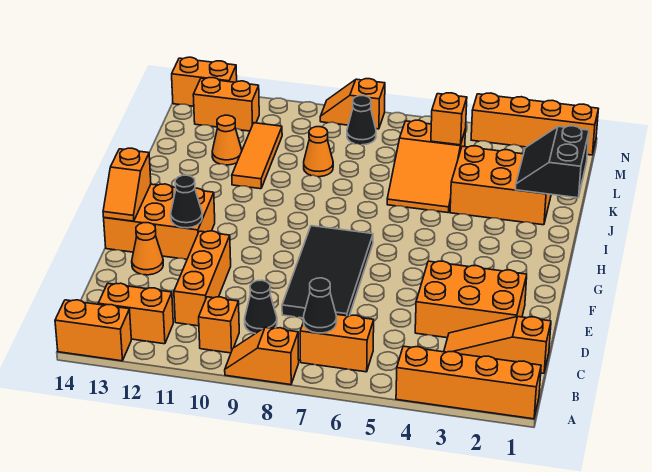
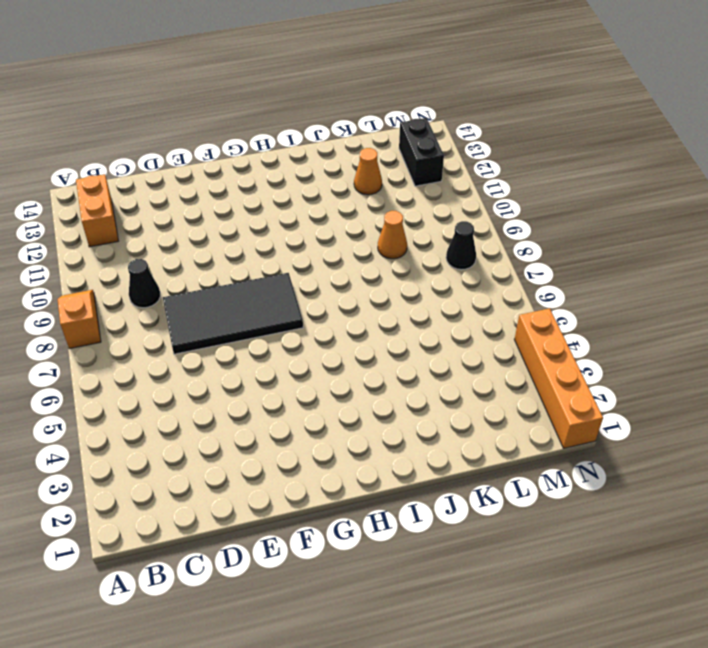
black 1x2 brick [399,118,444,186] -> orange 1x2 brick [193,78,259,131]
none -> orange 1x4 brick [396,346,541,419]
none -> orange 1x2 brick [55,300,131,361]
none -> orange 1x2 brick [300,314,374,372]

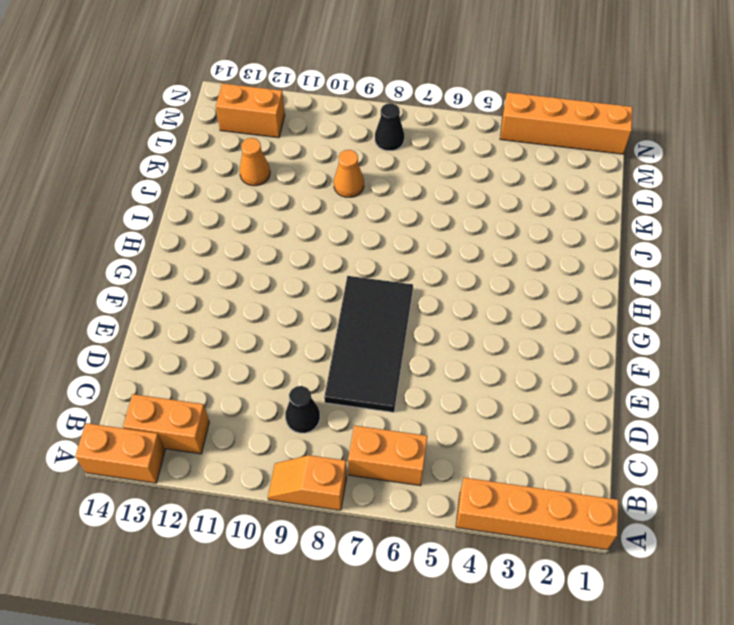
none -> orange 1x1 brick [199,297,239,353]
none -> orange 1x3 slope [444,317,551,373]
none -> orange 1x3 brick [174,231,231,326]

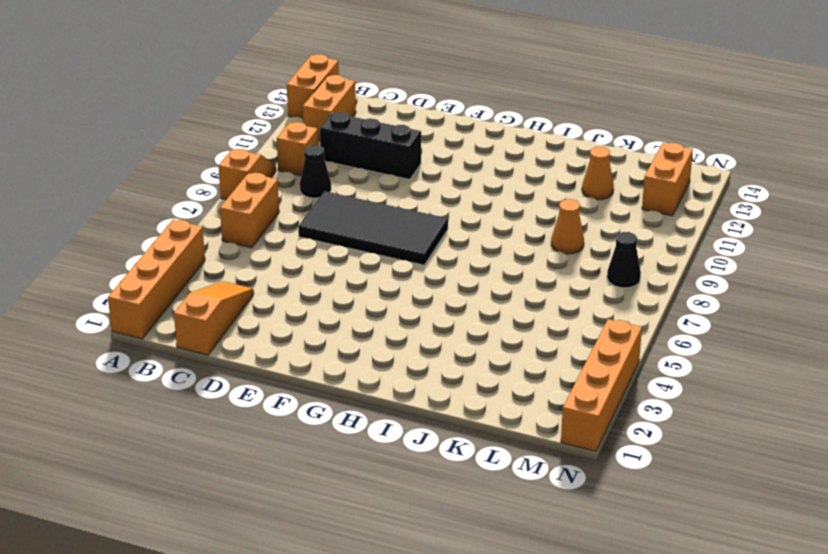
black 1x3 brick [320,112,421,179] -> orange 1x3 brick [174,231,231,326]
none -> orange 2x3 brick [415,261,527,338]
none -> orange 1x1 cone [132,223,163,275]
none -> orange 2x3 brick [104,184,215,259]

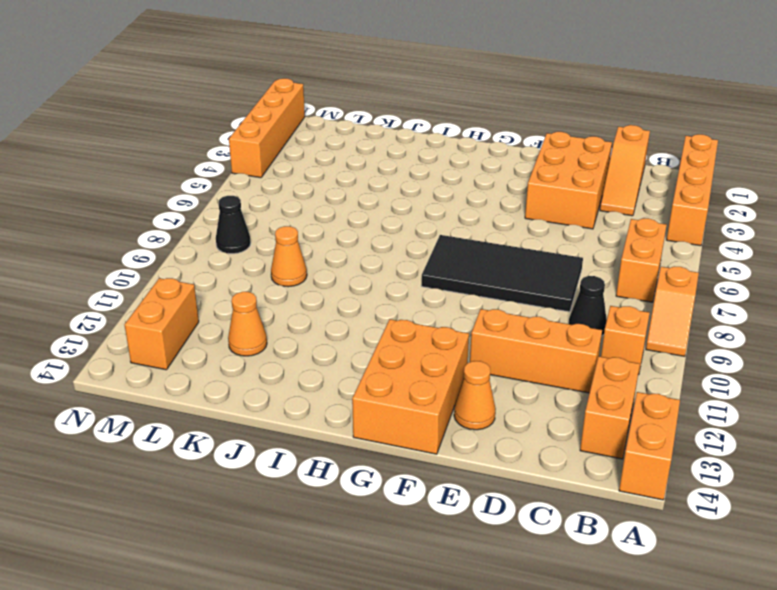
none -> orange 2x3 brick [450,146,551,225]
none -> orange 2x3 slope [387,120,466,213]
none -> orange 1x3 tile [232,123,282,189]

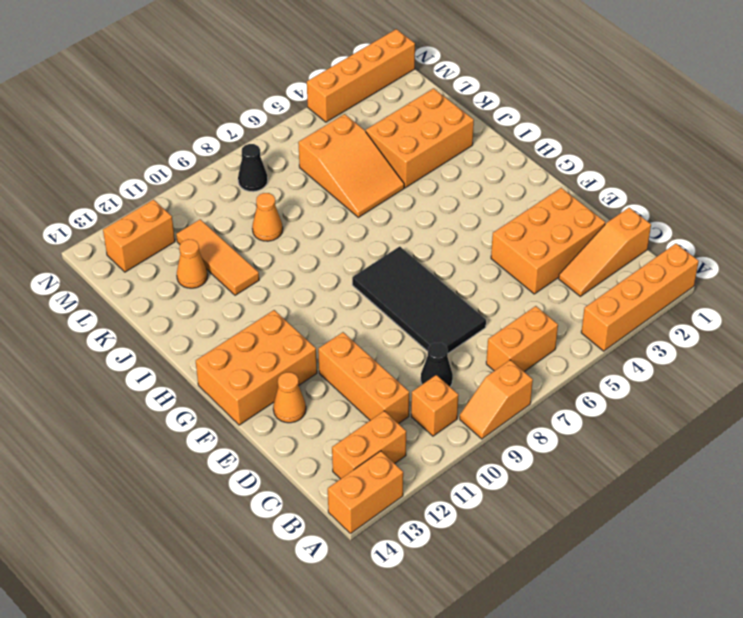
none -> orange 1x2 slope [320,79,385,129]
none -> orange 1x2 brick [172,57,237,106]
none -> black 1x1 cone [304,278,337,333]

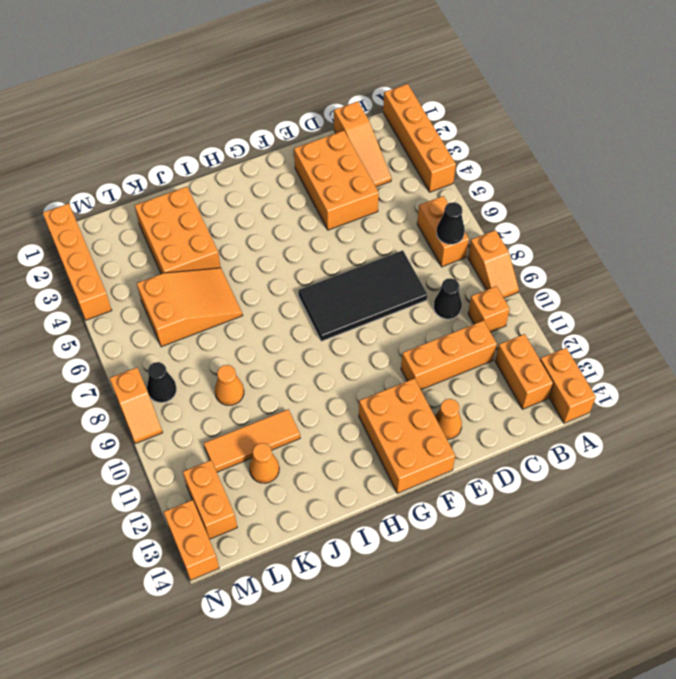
none -> black 1x1 cone [171,175,202,228]
none -> orange 1x2 slope [103,148,151,221]
none -> black 2x2 slope [515,126,589,198]

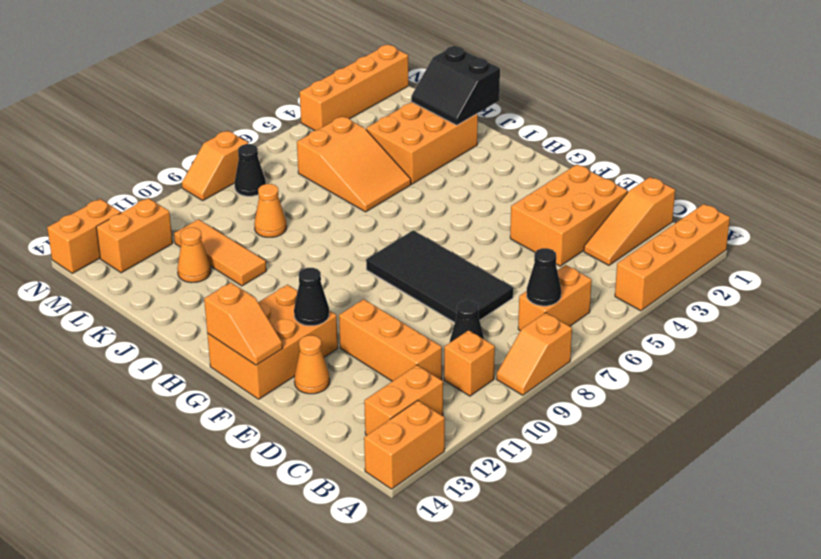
none -> orange 1x1 brick [431,93,467,145]

